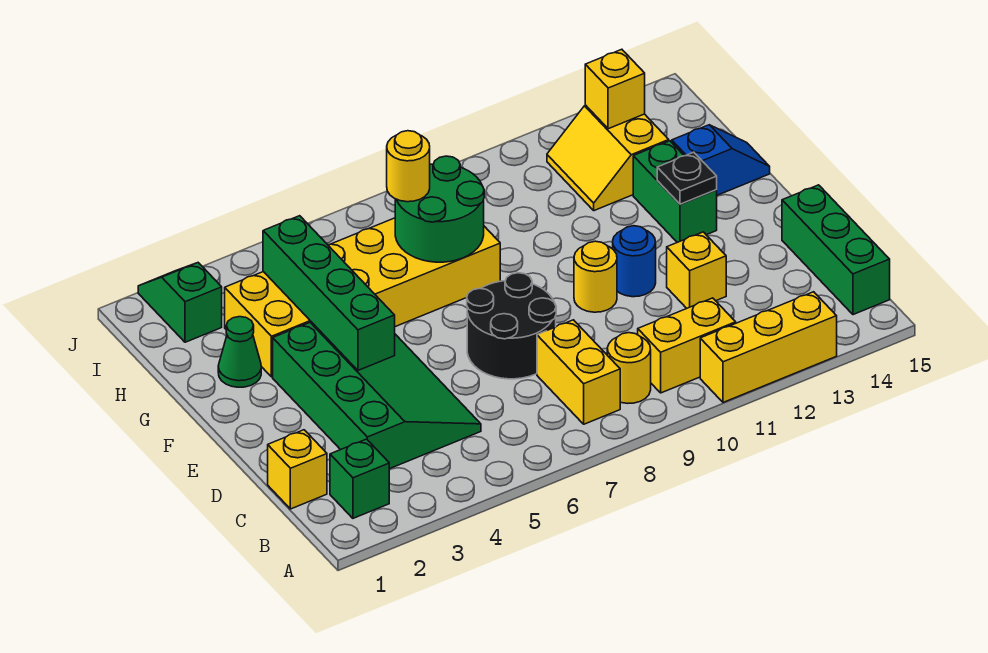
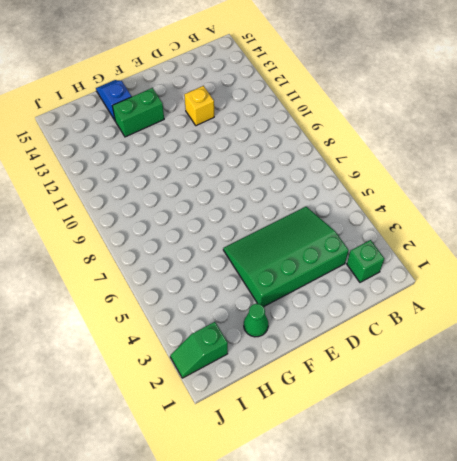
none -> yellow 1x3 brick [700,292,837,402]
none -> yellow 1x2 brick [537,320,620,424]
none -> yellow 1x1 round brick [607,333,651,403]

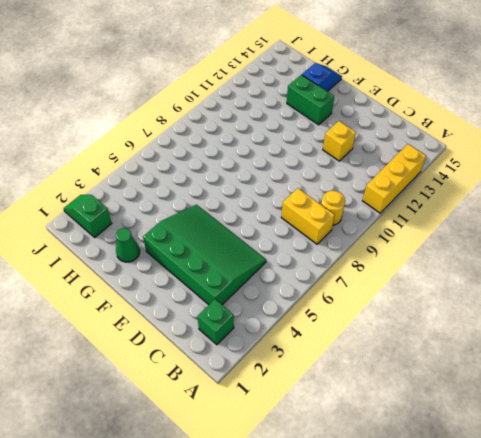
none -> yellow 1x2 brick [638,298,736,393]
none -> green 1x3 brick [782,185,890,315]
none -> yellow 1x1 brick [268,430,327,509]

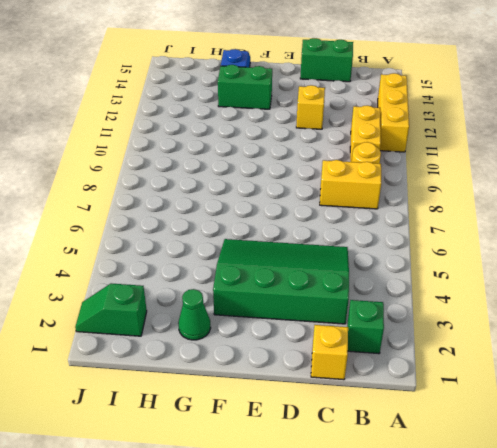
green 1x2 brick [300,38,353,82] -> green 1x3 brick [782,185,890,315]
none -> black 2x2 round brick [467,273,556,379]
none -> yellow 1x1 round brick [574,241,617,312]
none -> blue 1x1 round brick [613,226,656,297]

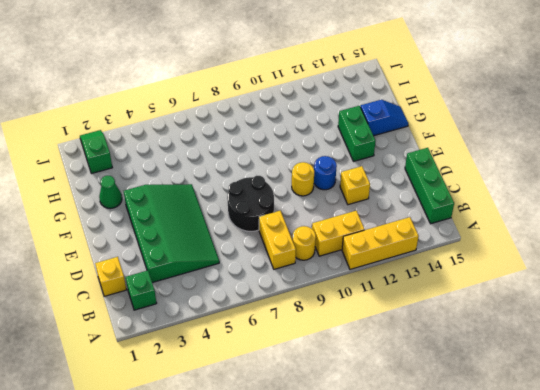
none -> yellow 2x6 brick [225,218,500,377]
none -> yellow 2x2 slope [547,105,669,211]
none -> green 1x4 brick [263,216,395,370]

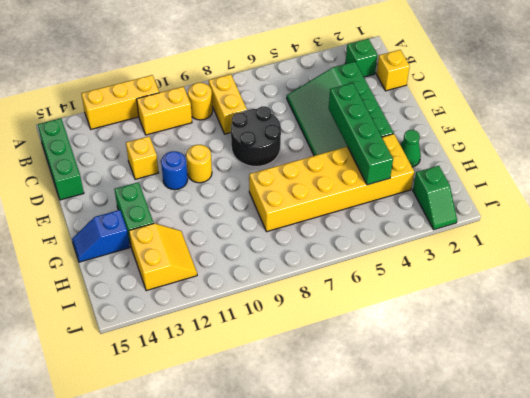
none -> black 1x1 plate [657,152,717,204]
none -> green 2x2 round brick [395,156,484,262]
none -> yellow 1x1 brick [585,49,645,129]

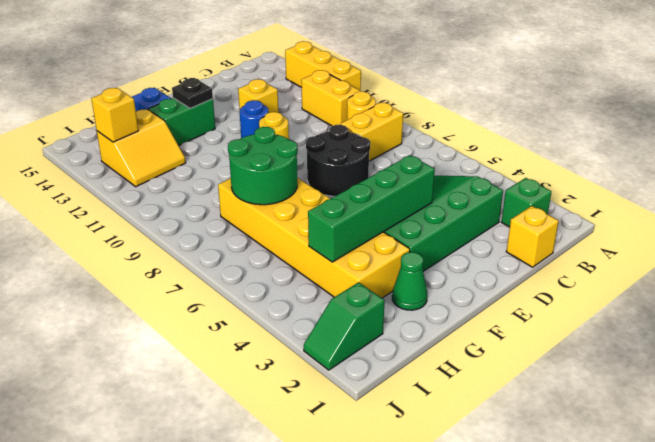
none -> green 1x3 brick [782,185,890,315]
none -> yellow 1x1 round brick [387,131,430,202]

